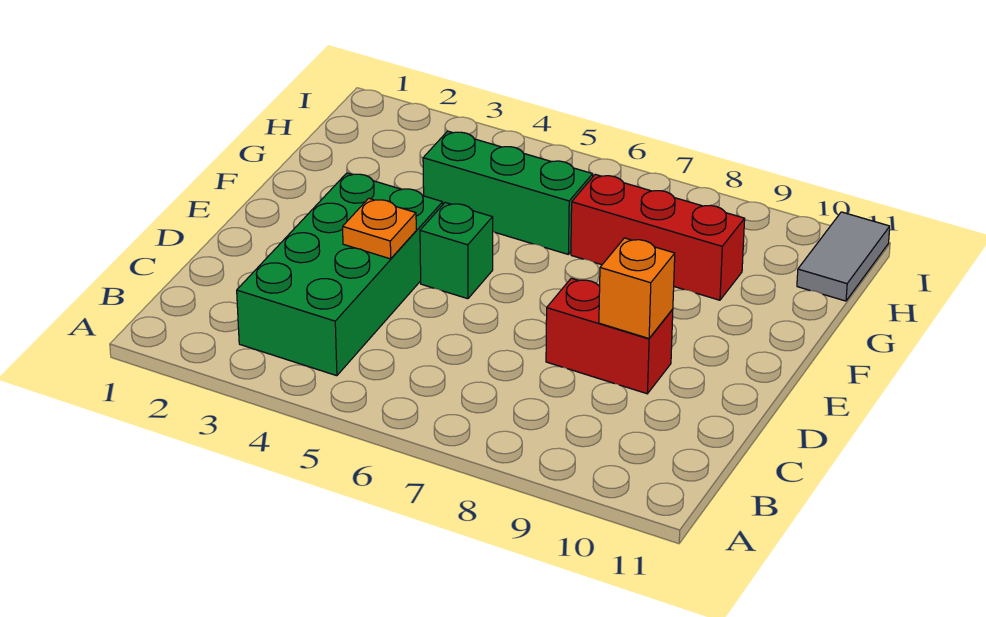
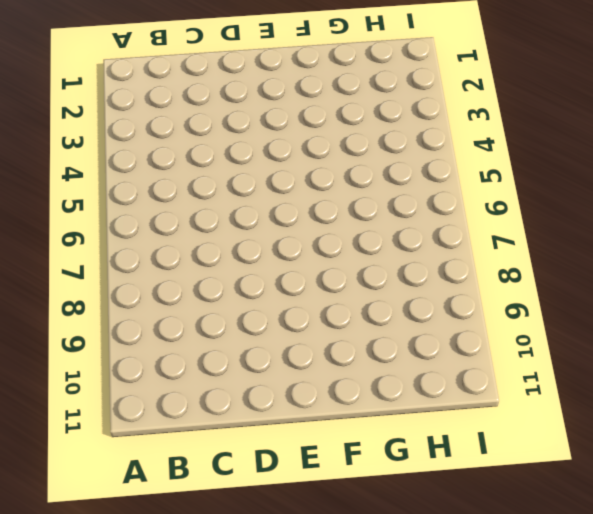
none -> green 2x4 brick [237,173,443,376]
none -> red 1x2 brick [546,278,673,394]

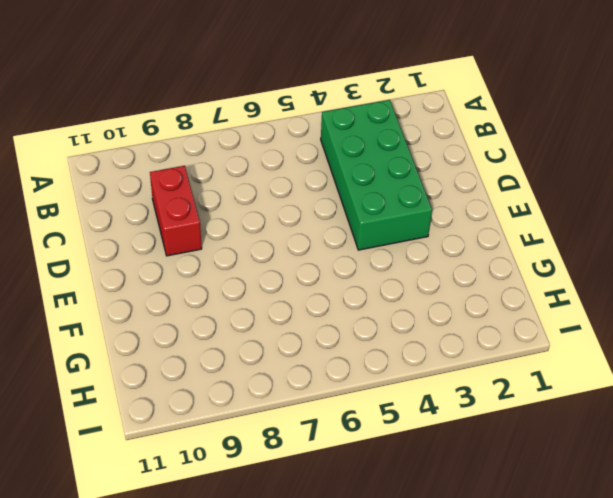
red 1x2 brick [150,166,202,256] -> red 1x2 brick turned to [546,278,673,394]
none -> green 1x1 brick [420,203,493,299]
none -> green 1x3 brick [423,131,593,254]

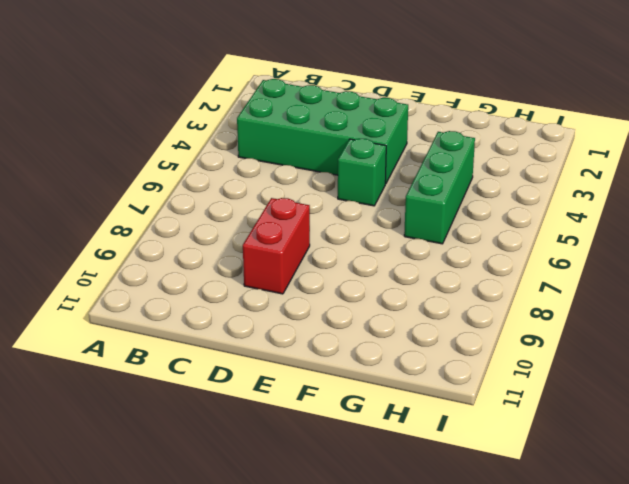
none -> red 1x3 brick [571,174,745,300]
none -> grey 1x2 tile [797,212,890,301]

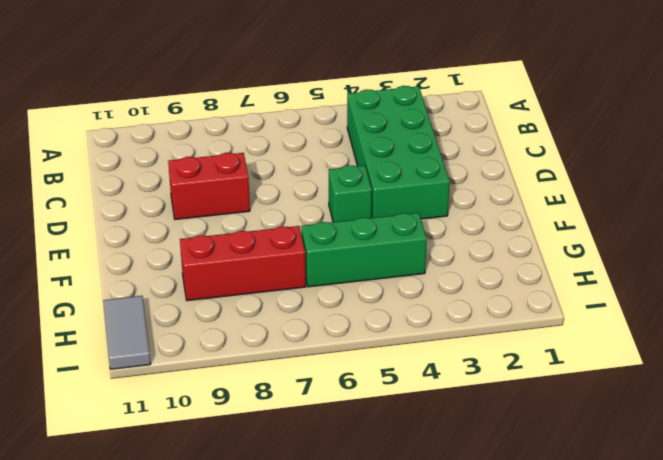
none -> orange 1x1 plate [343,198,416,259]
none -> orange 1x1 brick [599,238,675,338]

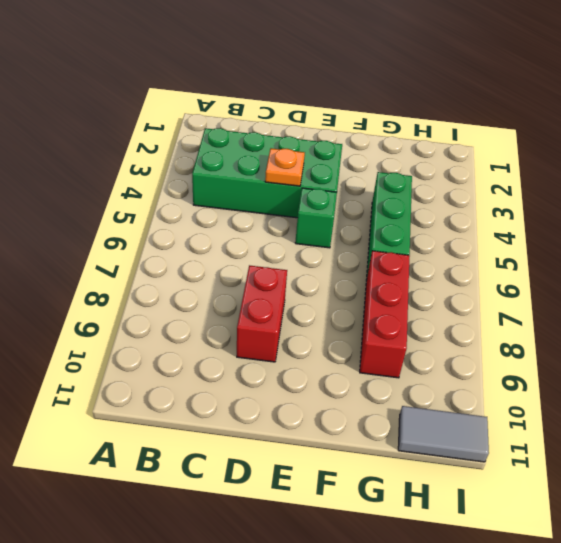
none -> orange 1x1 brick [599,238,675,338]

